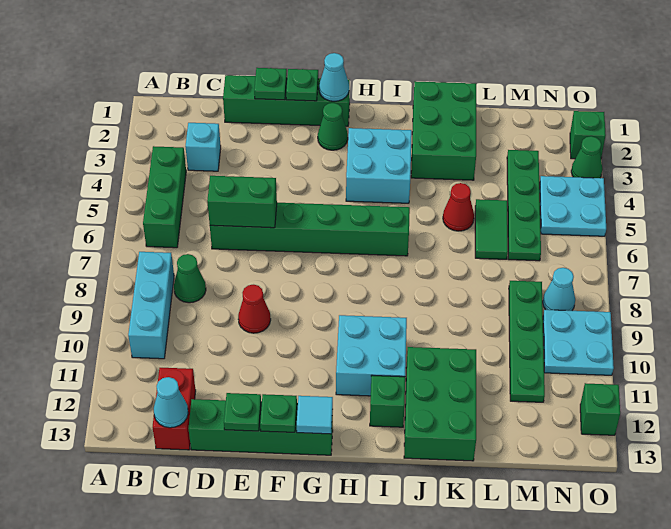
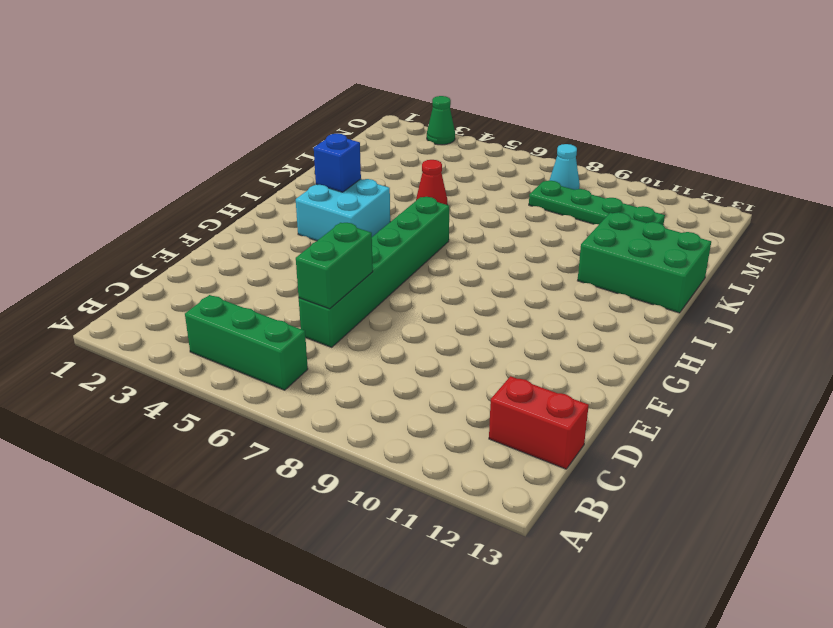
blue 1x1 brick [314,133,361,192] -> none
none -> cyan 1x3 brick [128,252,174,359]
none -> cyan 1x1 brick [185,123,221,171]
none -> green 1x1 cone [174,254,206,303]
none -> green 1x4 brick [223,75,350,126]

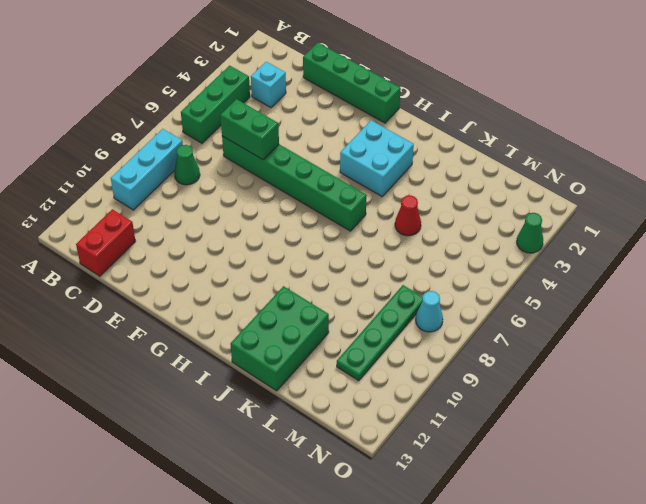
none -> green 1x4 brick [189,399,333,455]
none -> red 1x1 cone [238,285,271,333]
none -> green 1x1 cone [318,103,348,150]
none -> cyan 2x2 brick [336,315,407,396]

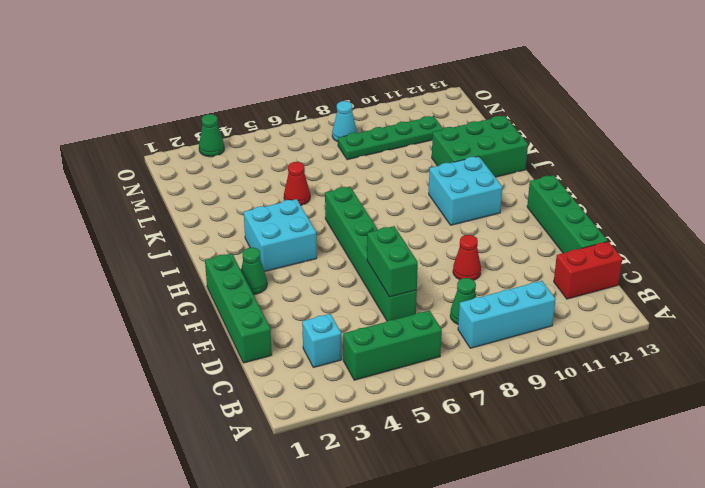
none -> green 1x1 brick [370,375,405,427]
none -> green 2x3 brick [411,81,476,180]
none -> green 1x2 tile [475,199,508,259]
none -> green 1x4 plate [507,150,541,261]

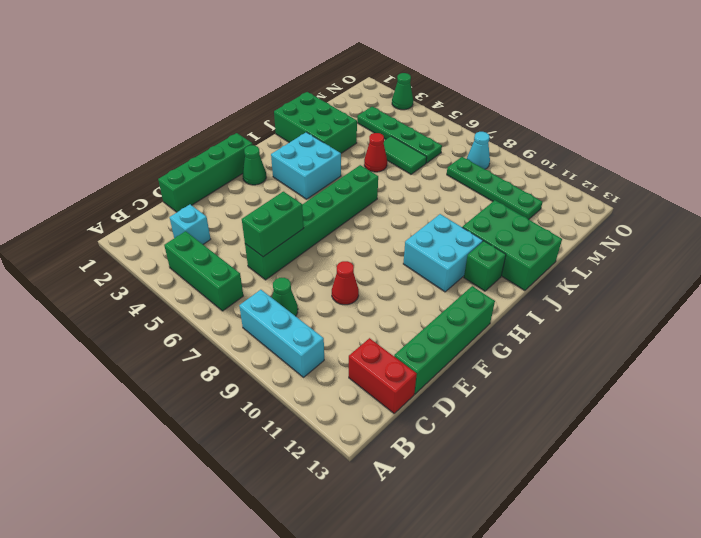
none -> cyan 2x2 plate [540,176,606,236]
none -> cyan 2x2 plate [543,310,614,375]
none -> green 1x1 brick [570,111,606,159]
none -> green 1x1 brick [580,383,620,435]

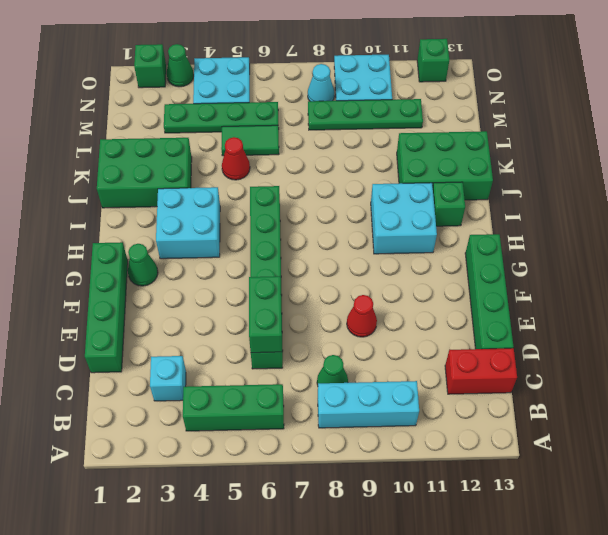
none -> cyan 1x1 cone [154,377,188,428]
none -> green 1x1 plate [254,68,287,100]
none -> green 1x1 plate [224,393,261,431]
none -> green 1x1 plate [286,69,318,101]

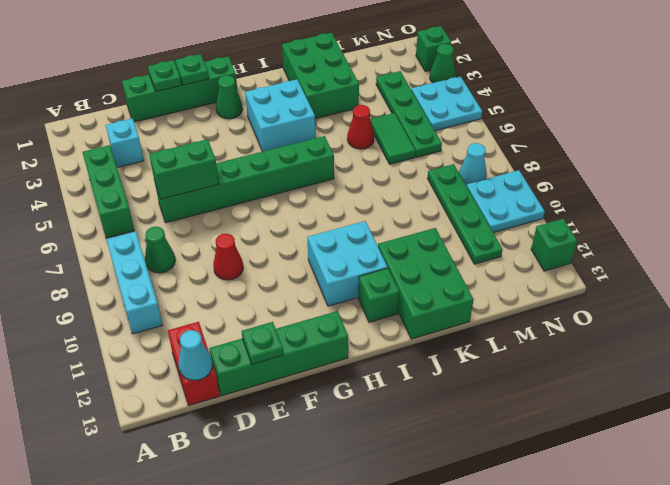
none -> green 1x1 plate [260,394,297,432]
none -> cyan 1x1 cone [319,53,349,101]
none -> cyan 1x1 tile [297,396,333,434]

